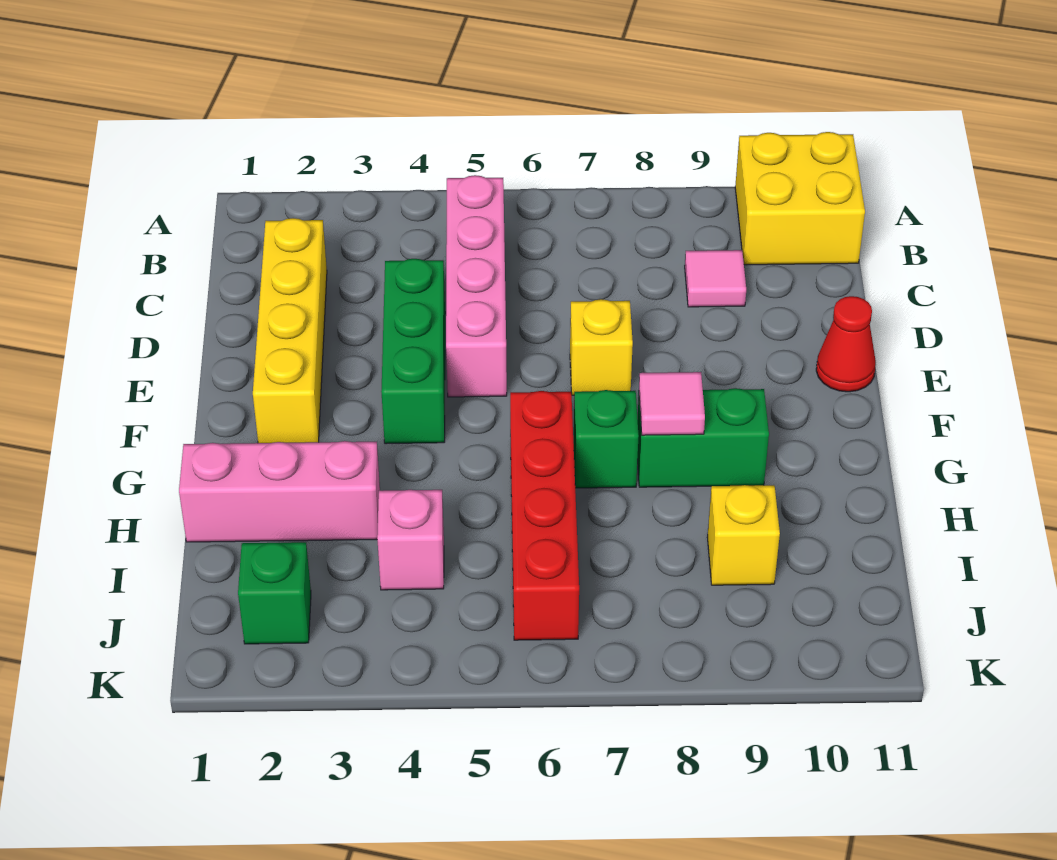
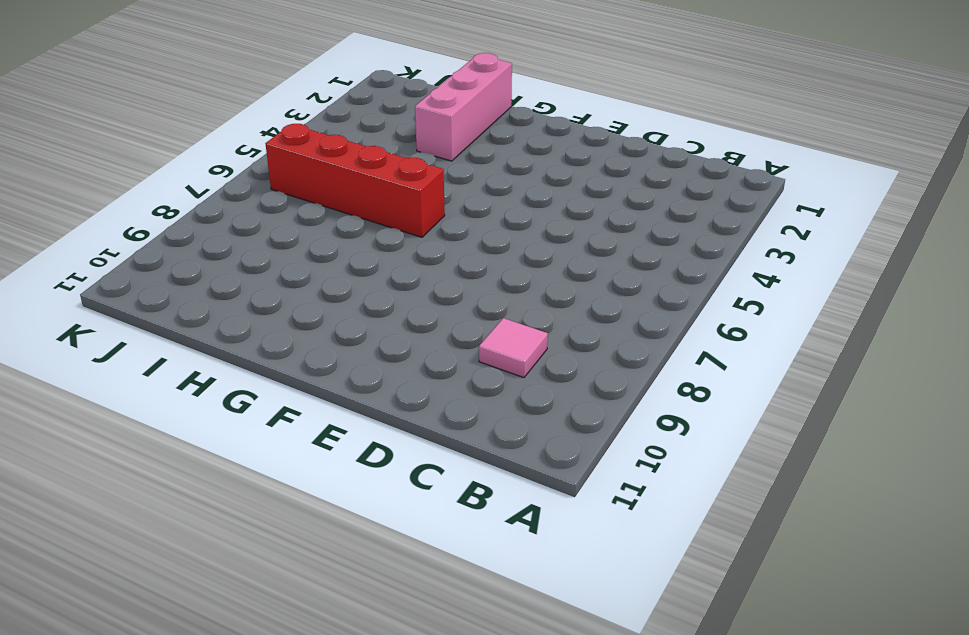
none -> yellow 2x2 brick [735,132,865,265]
none -> pink 1x4 brick [446,175,507,397]
none -> yellow 1x4 brick [253,218,327,443]

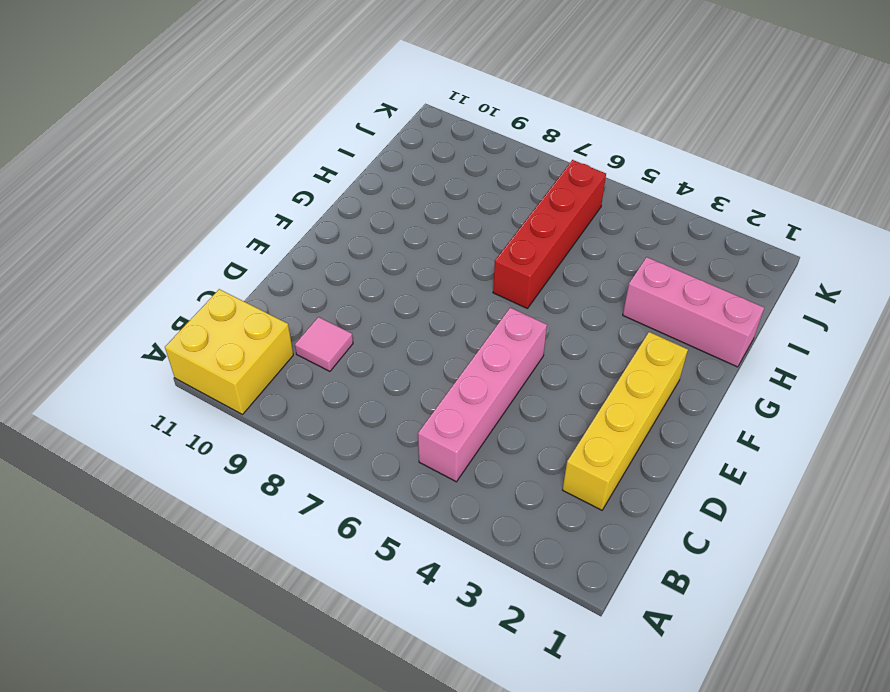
none -> green 1x3 brick [381,259,445,444]
none -> yellow 1x1 brick [570,299,633,395]
none -> red 1x1 cone [816,296,876,392]

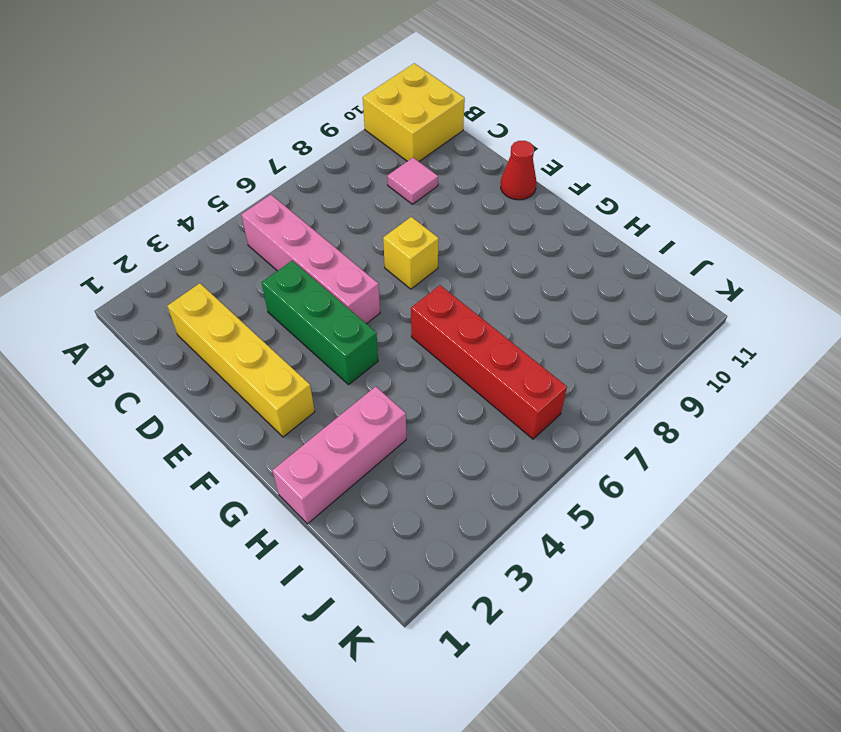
none -> green 1x1 brick [574,390,639,488]
none -> green 1x2 brick [638,388,769,487]
none -> pink 1x1 brick [377,490,444,590]

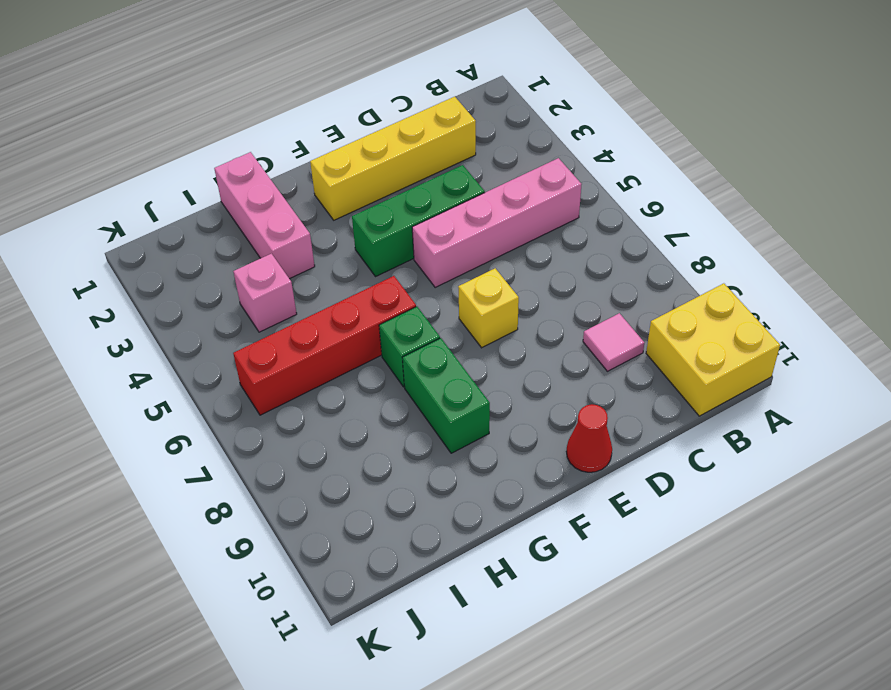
none -> yellow 1x1 brick [707,485,780,585]
none -> green 1x1 brick [238,542,311,644]
none -> pink 1x1 tile [639,372,705,435]

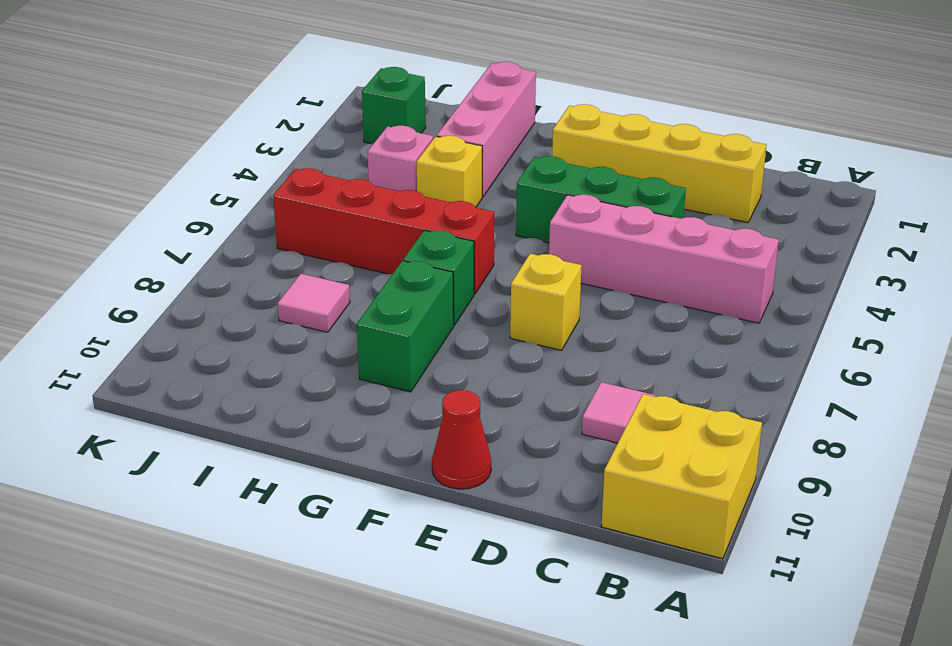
yellow 1x1 brick [416,136,482,207] -> yellow 1x1 brick moved to [707,485,780,585]
pink 1x1 tile [278,274,350,332] -> pink 1x1 tile moved to [639,372,705,435]

